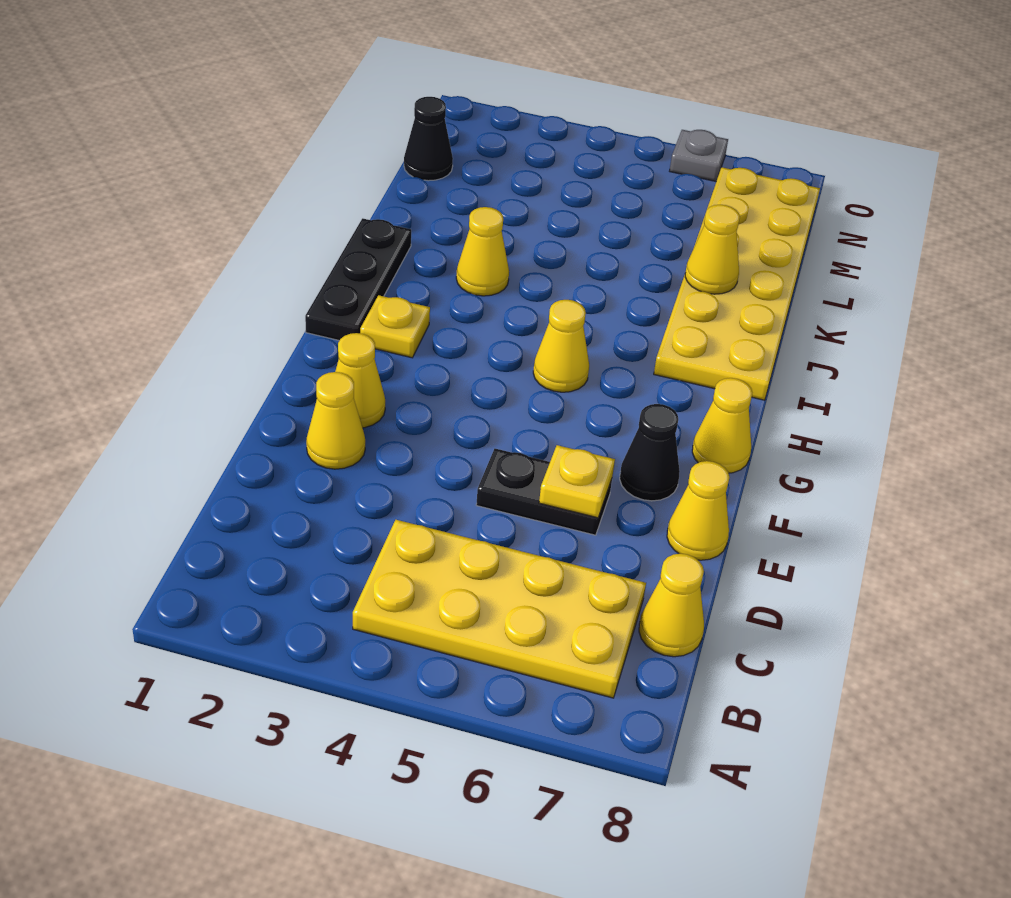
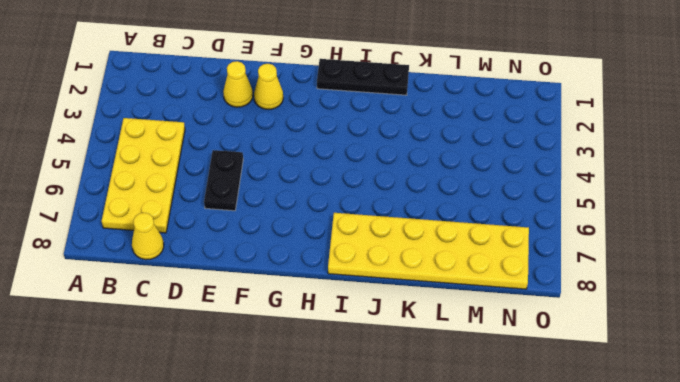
none -> yellow 1x1 cone [667,461,729,560]
none -> black 1x1 cone [620,404,680,501]
none -> yellow 1x1 cone [692,378,752,473]

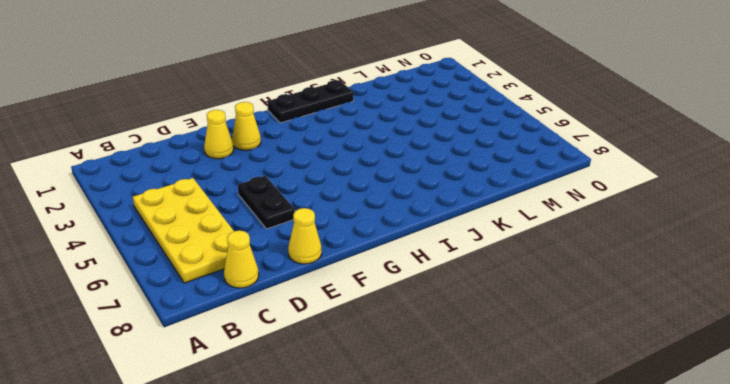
none -> black 1x1 cone [620,404,680,501]
none -> yellow 1x1 cone [692,378,752,473]
none -> yellow 1x1 plate [360,295,430,358]

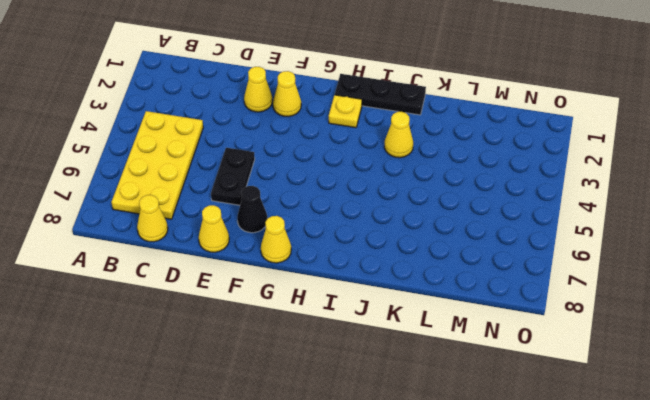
none -> yellow 1x1 cone [533,300,589,392]
none -> yellow 2x6 plate [654,167,820,400]
none -> black 1x1 cone [404,97,453,181]

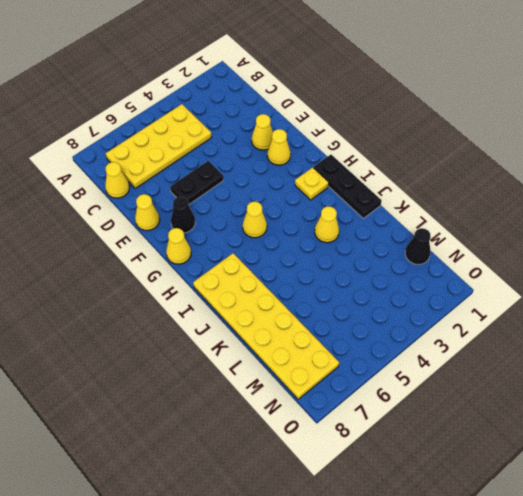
none -> grey 1x1 plate [670,130,728,181]
none -> yellow 1x1 plate [539,445,615,518]
none -> yellow 1x1 cone [685,205,740,294]

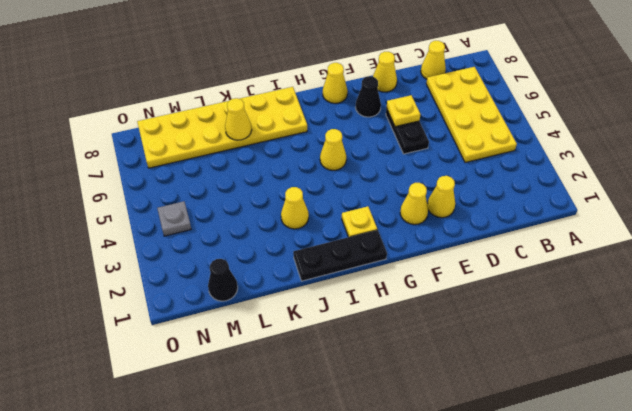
grey 1x1 plate [157,201,191,236] -> grey 1x1 plate moved to [670,130,728,181]

